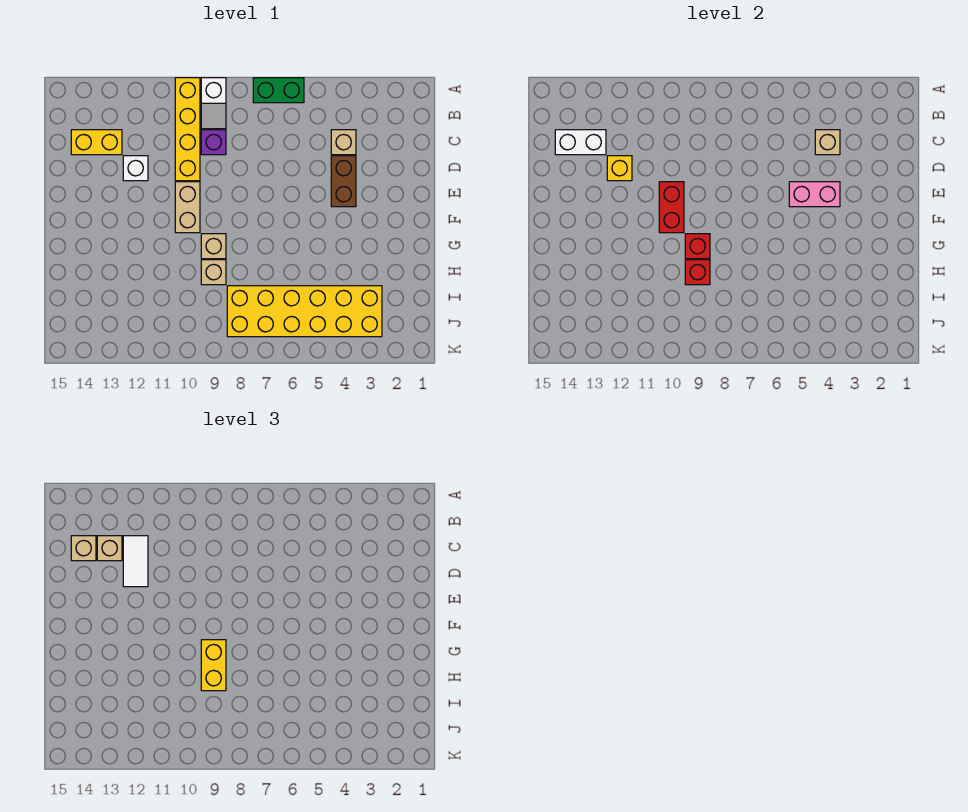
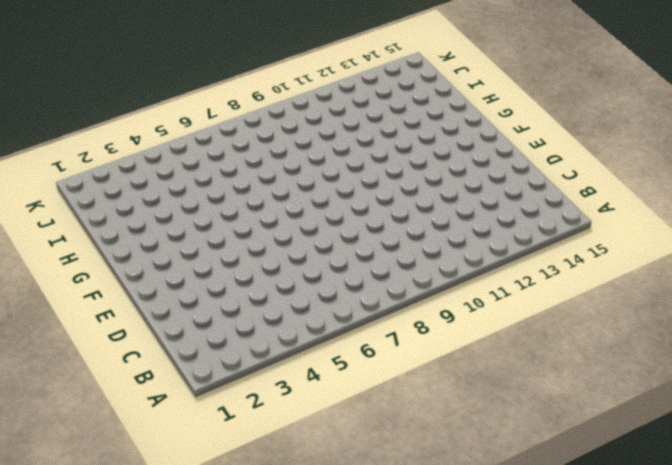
none -> green 1x2 brick [253,78,304,103]
none -> white 1x2 slope [201,78,226,129]
none -> yellow 1x4 brick [175,78,200,181]

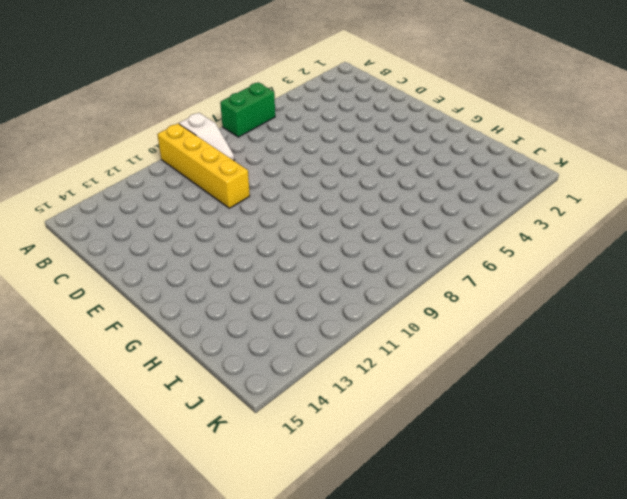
none -> tan 1x1 brick [331,130,356,155]
none -> purple 1x1 brick [201,130,226,155]
none -> yellow 1x2 brick [71,130,122,155]

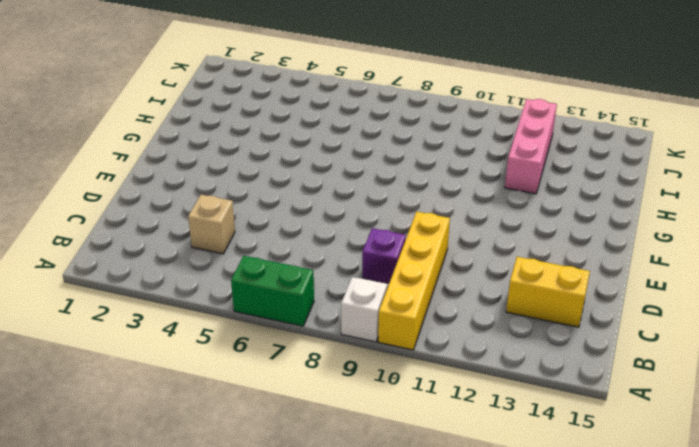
pink 1x3 brick [505,99,557,194] -> none
none -> brown 1x2 brick [331,156,356,207]
none -> white 1x1 brick [123,156,148,181]
none -> tan 1x2 brick [175,182,200,233]

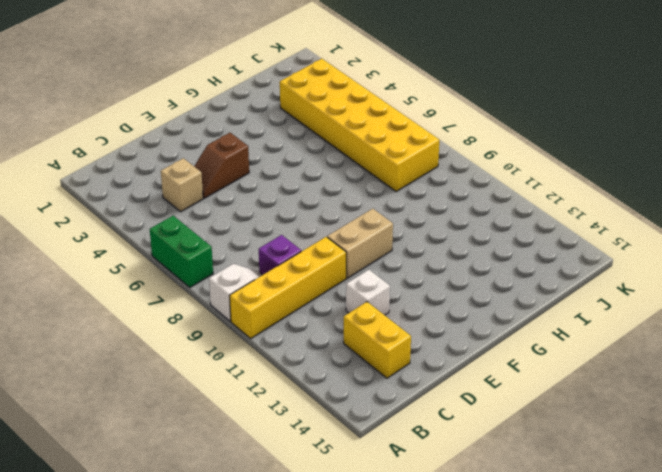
brown 1x2 slope [194,133,249,198] -> brown 1x2 brick [331,156,356,207]
none -> tan 1x1 brick [201,234,226,259]
none -> tan 1x1 brick [201,260,226,285]
none -> tan 1x1 brick [815,130,840,155]

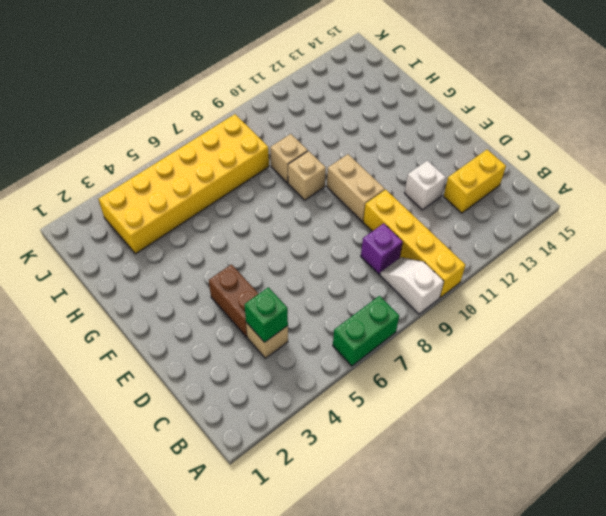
green 1x1 brick [244,287,288,342] -> tan 1x1 brick [815,130,840,155]
none -> white 1x2 brick [555,130,606,155]
none -> yellow 1x1 brick [607,156,632,181]
none -> pink 1x2 brick [789,182,840,207]

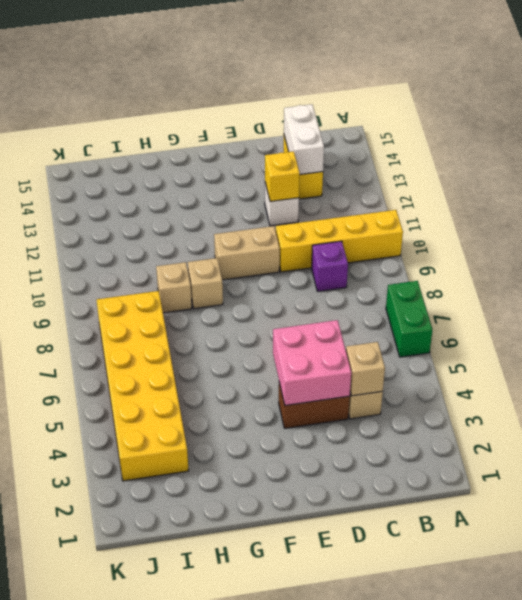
pink 2x2 brick [273,320,351,405] -> pink 1x2 brick [789,182,840,207]
none -> white 1x2 slope [201,78,226,129]
none -> red 1x2 brick [659,182,684,233]
none -> red 1x1 brick [685,234,710,259]

